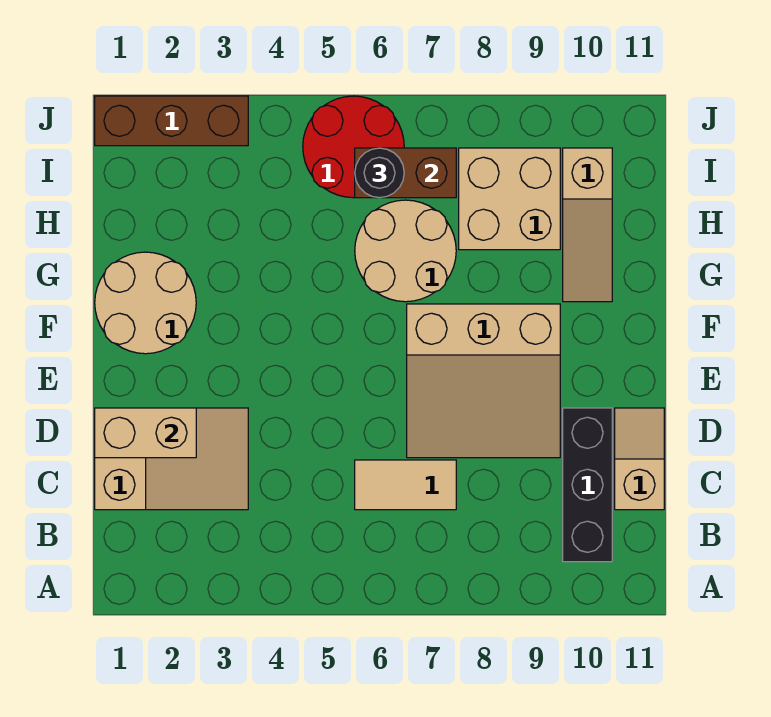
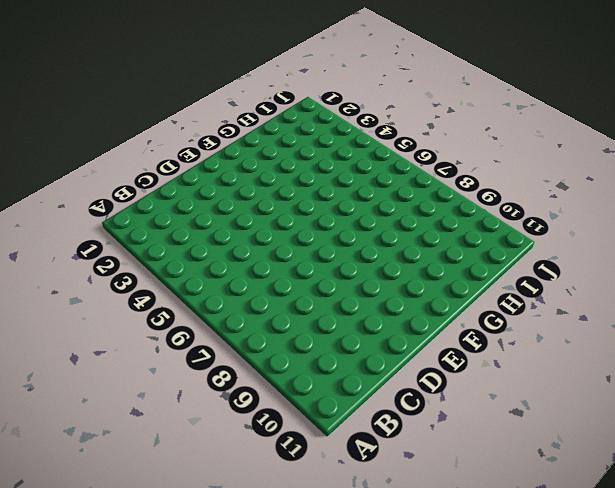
none -> black 1x3 brick [563,408,612,562]
none -> tan 2x3 slope [95,408,248,510]
none -> tan 1x2 tile [355,460,456,510]

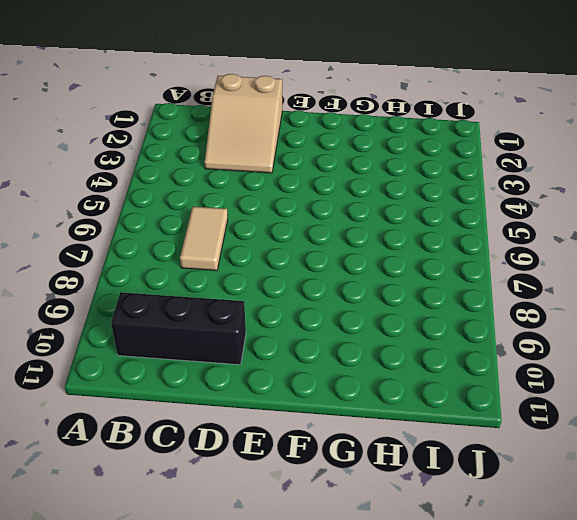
none -> tan 1x2 slope [615,408,664,510]
none -> tan 3x3 slope [407,304,560,458]
none -> tan 2x2 round brick [95,252,196,354]

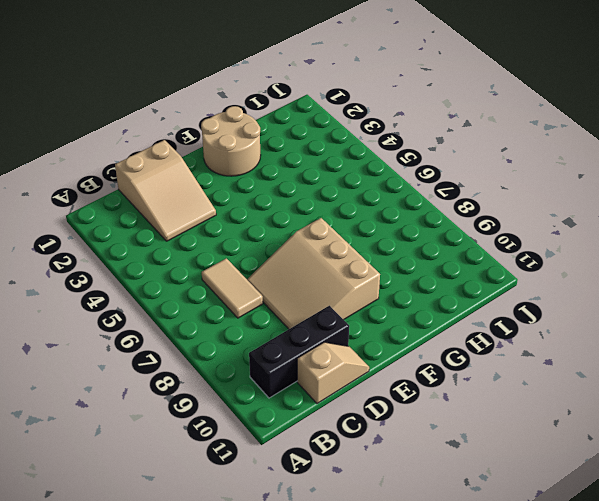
none -> tan 2x2 round brick [355,200,456,302]
none -> tan 1x3 slope [563,148,612,302]
none -> tan 2x2 brick [459,148,560,250]

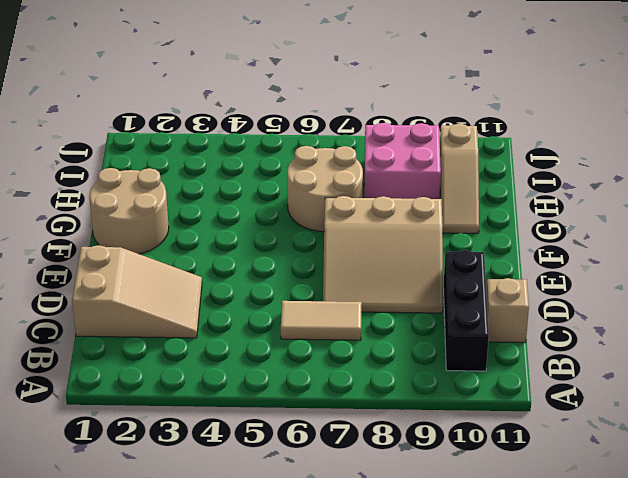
pink 2x2 brick [364,123,441,199] -> tan 2x2 brick [459,148,560,250]
none -> red 2x2 round brick [303,96,404,198]
none -> brown 1x3 brick [95,96,248,146]
none -> tan 1x2 brick [95,408,196,458]

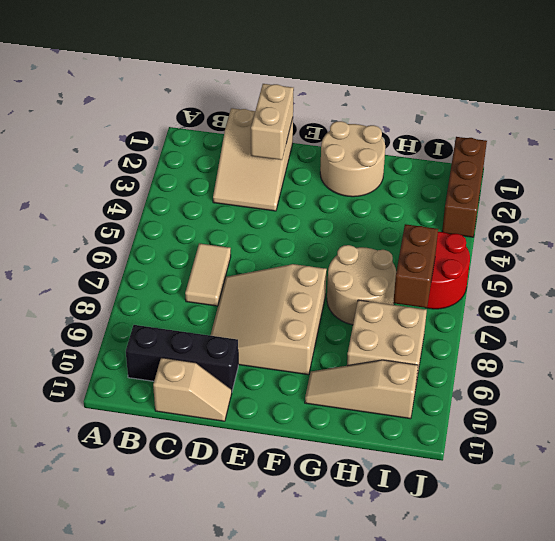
none -> black 1x1 round brick [355,148,404,198]

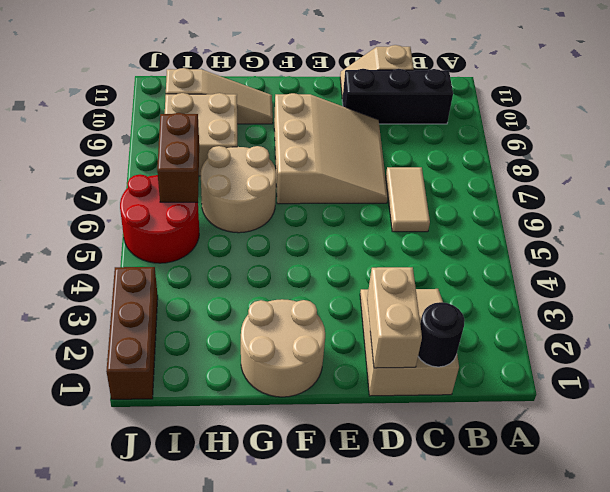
black 1x1 round brick [418,302,465,367] -> black 1x1 round brick moved to [355,148,404,198]

